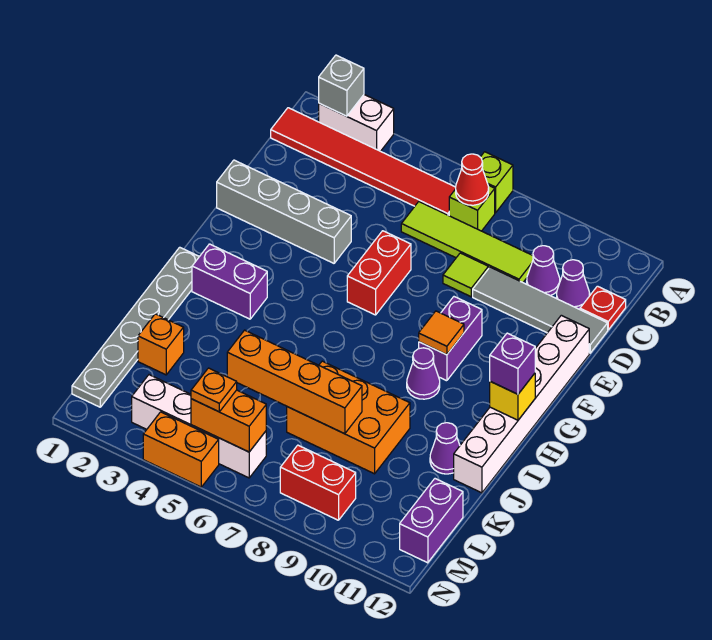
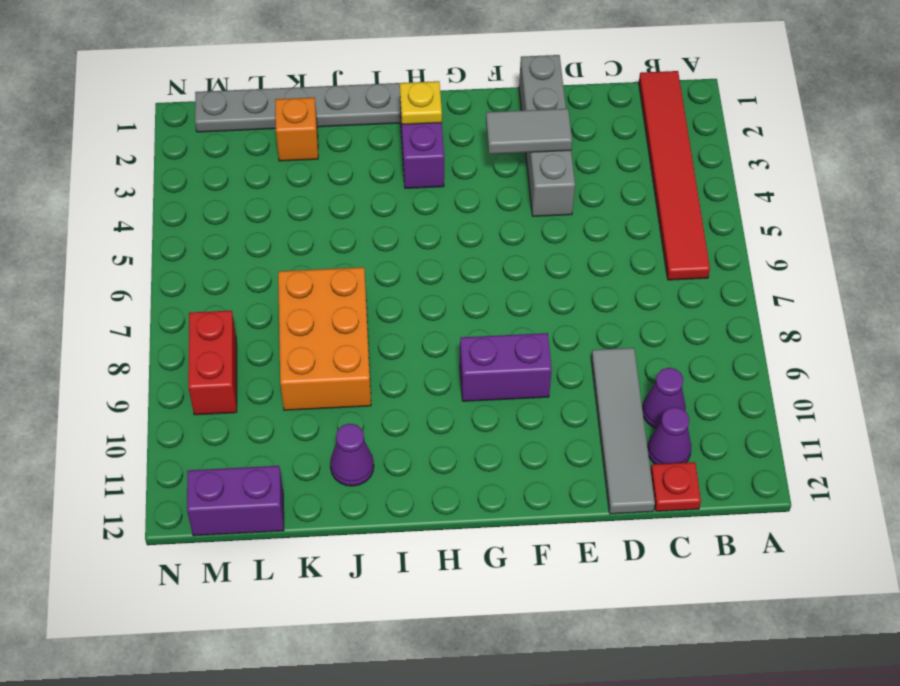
grey 1x2 tile [486,109,572,154] -> none
yellow 1x1 plate [400,81,442,125] -> none
none -> white 1x2 brick [319,95,394,151]
none -> lime 1x1 brick [480,152,513,213]
none -> lime 1x1 brick [449,185,495,231]
none -> lime 1x4 tile [401,202,533,282]

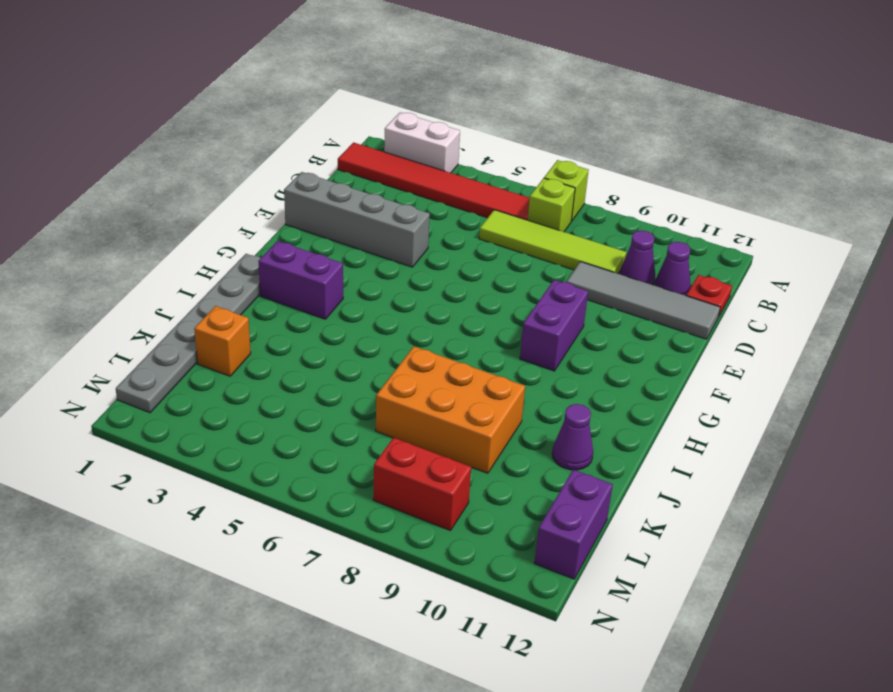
none -> lime 1x1 tile [443,253,488,297]
none -> red 1x2 brick [347,231,411,315]
none -> white 1x6 brick [454,315,589,493]
none -> purple 1x1 cone [407,348,440,399]

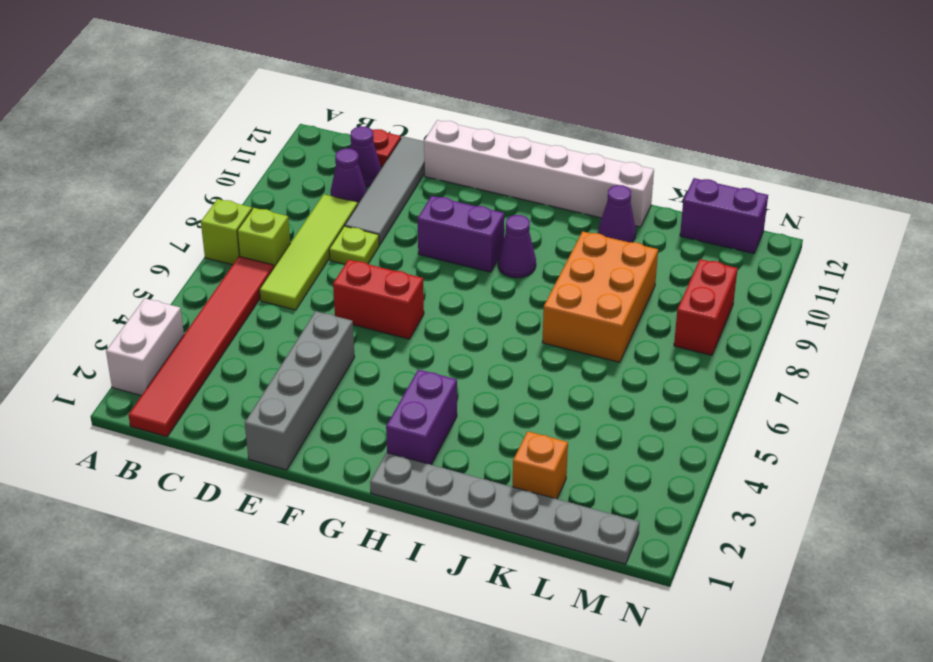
lime 1x1 plate [329,226,379,264] -> lime 1x1 tile [443,253,488,297]
none -> white 1x4 brick [132,375,266,478]
none -> orange 1x2 brick [143,412,219,487]
none -> grey 1x1 brick [319,55,364,116]
none -> red 1x1 cone [456,154,489,205]

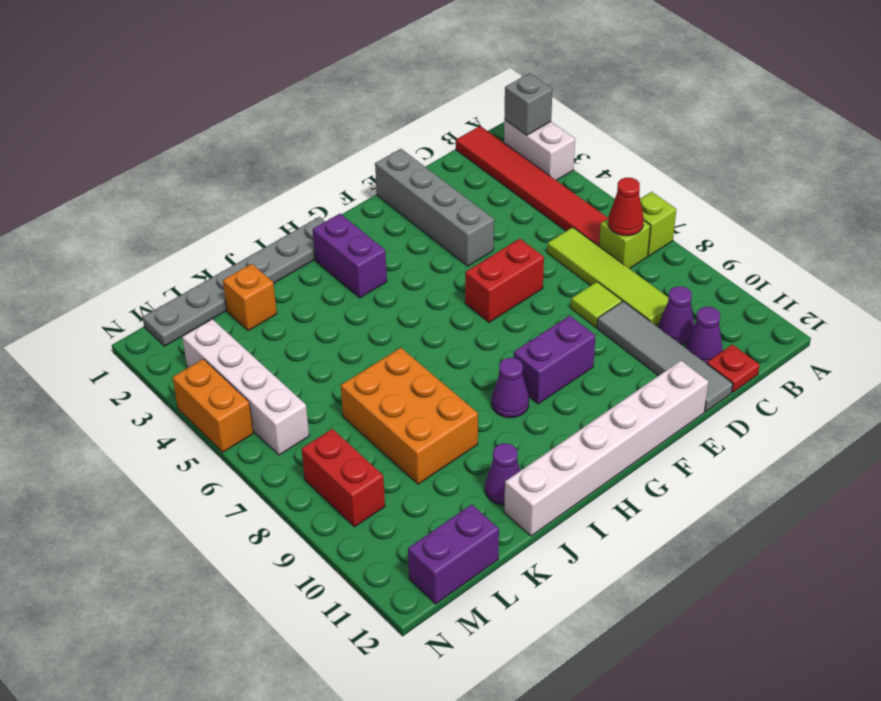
none -> orange 1x1 tile [419,311,464,355]
none -> yellow 1x1 brick [490,373,535,420]
none -> orange 1x4 brick [227,330,362,434]
none -> orange 1x2 brick [191,390,266,452]

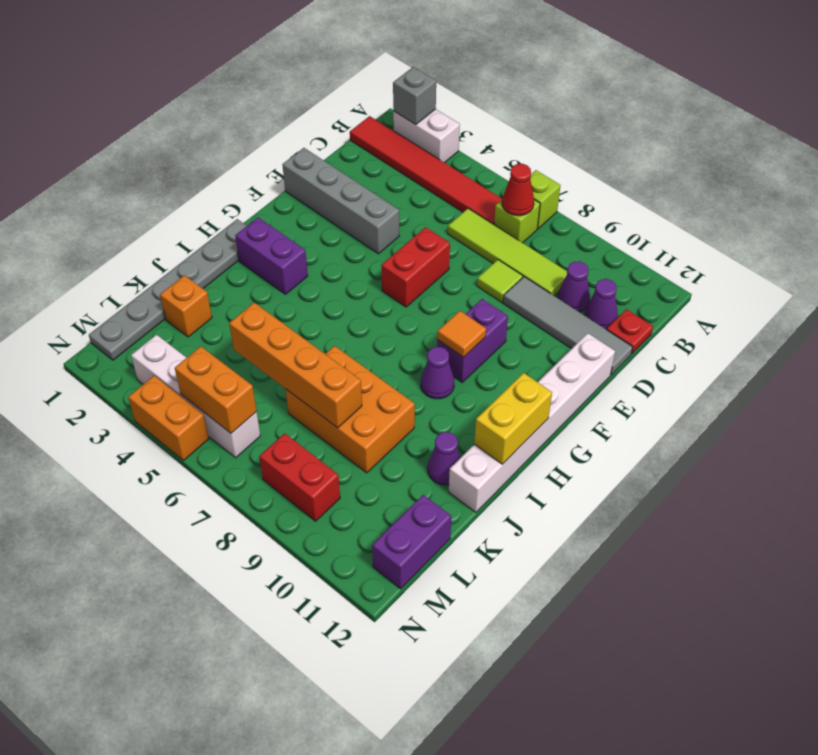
yellow 1x2 brick [474,373,552,464] -> yellow 1x1 brick [490,373,535,420]
none -> purple 1x1 brick [490,333,535,394]
none -> orange 1x1 plate [191,368,237,412]

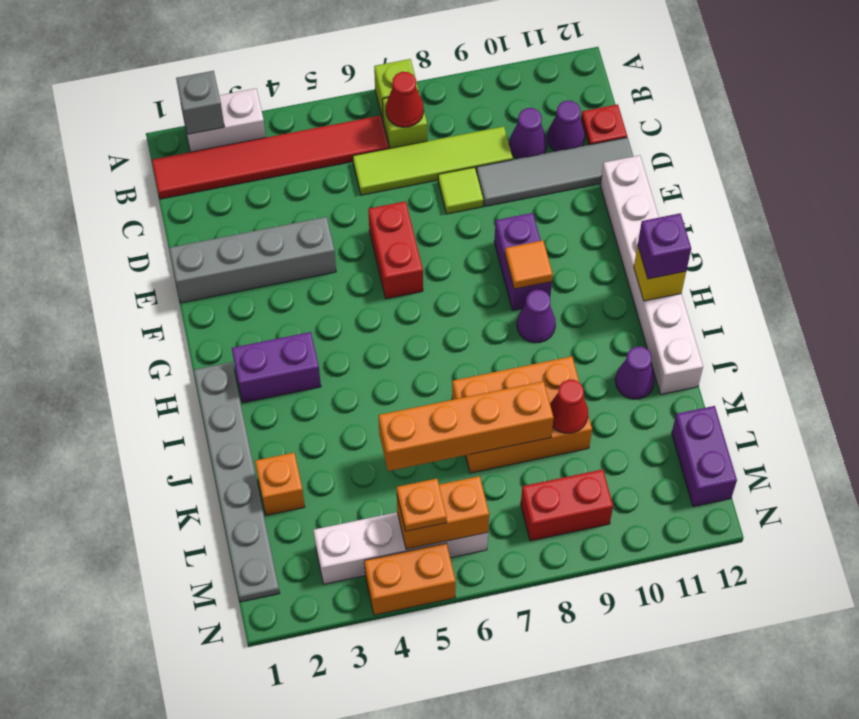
red 1x1 cone [550,380,588,433] -> none

